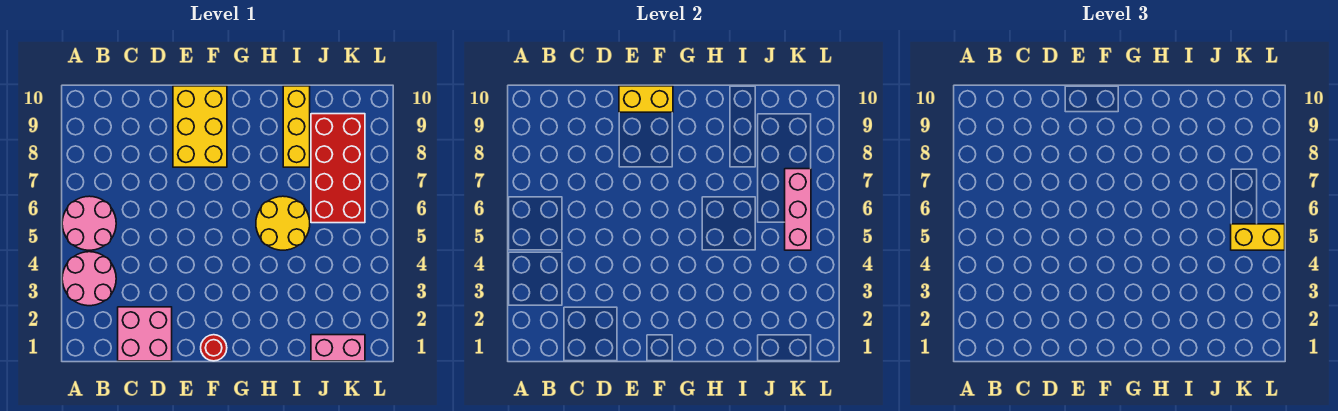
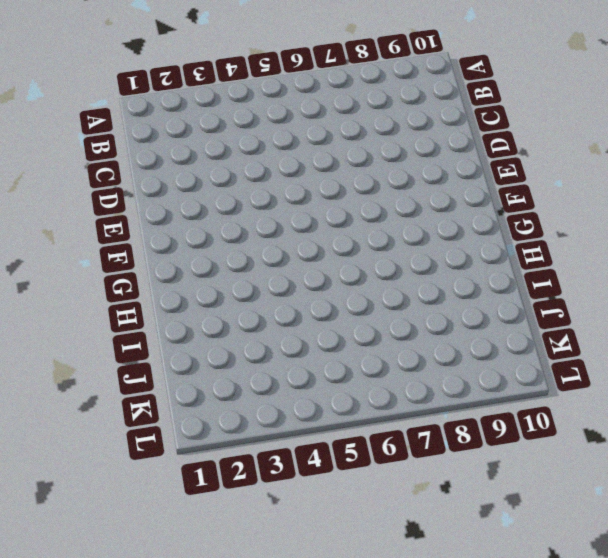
none -> pink 2x2 round brick [62,252,116,306]
none -> pink 2x2 round brick [62,196,116,250]
none -> pink 2x2 brick [118,307,172,361]

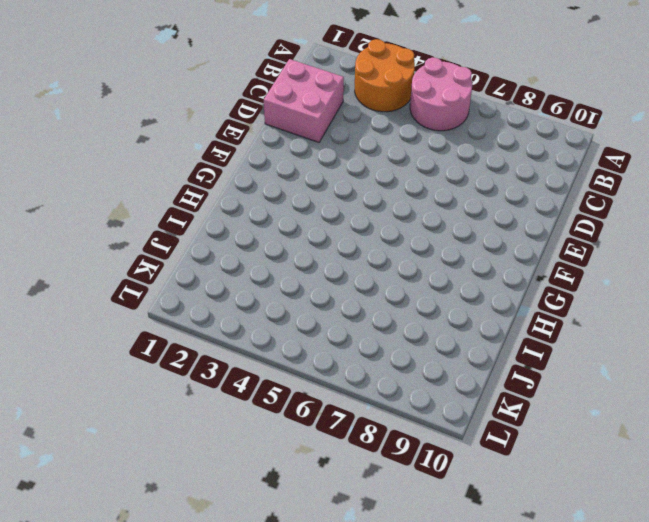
orange 2x2 round brick [355,39,415,112] -> pink 2x2 round brick [62,252,116,306]
none -> yellow 2x3 brick [173,86,227,167]
none -> red 1x1 round brick [201,335,227,361]
none -> yellow 2x2 round brick [256,196,310,250]

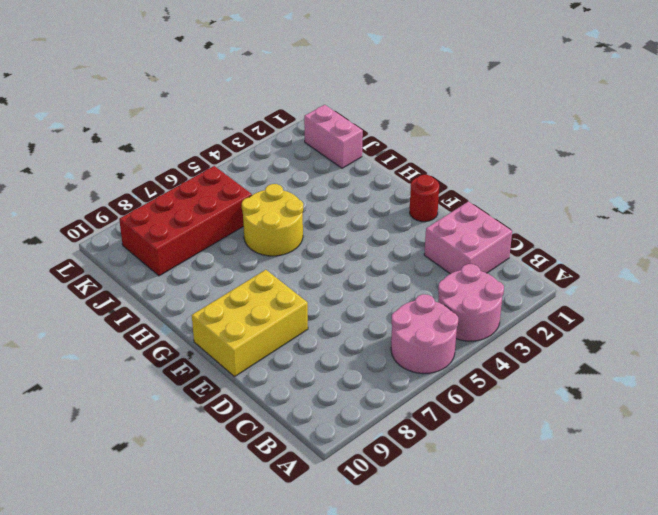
none -> yellow 1x3 brick [283,86,310,167]
none -> yellow 1x2 brick [619,86,673,112]
none -> pink 1x3 brick [785,169,811,250]

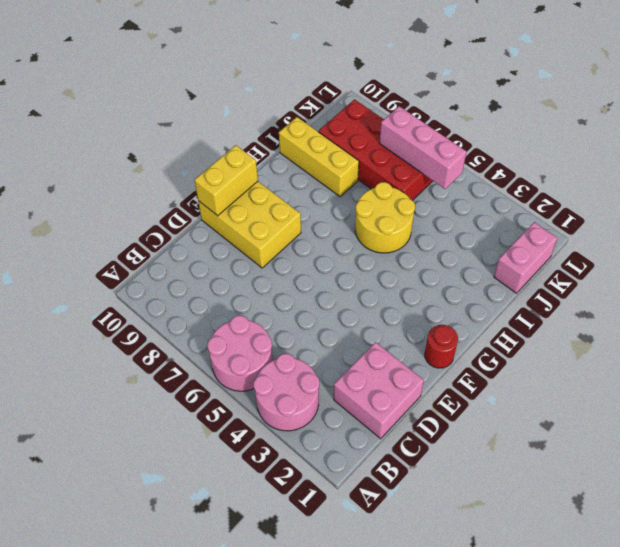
none -> yellow 1x2 brick [1231,224,1285,250]

